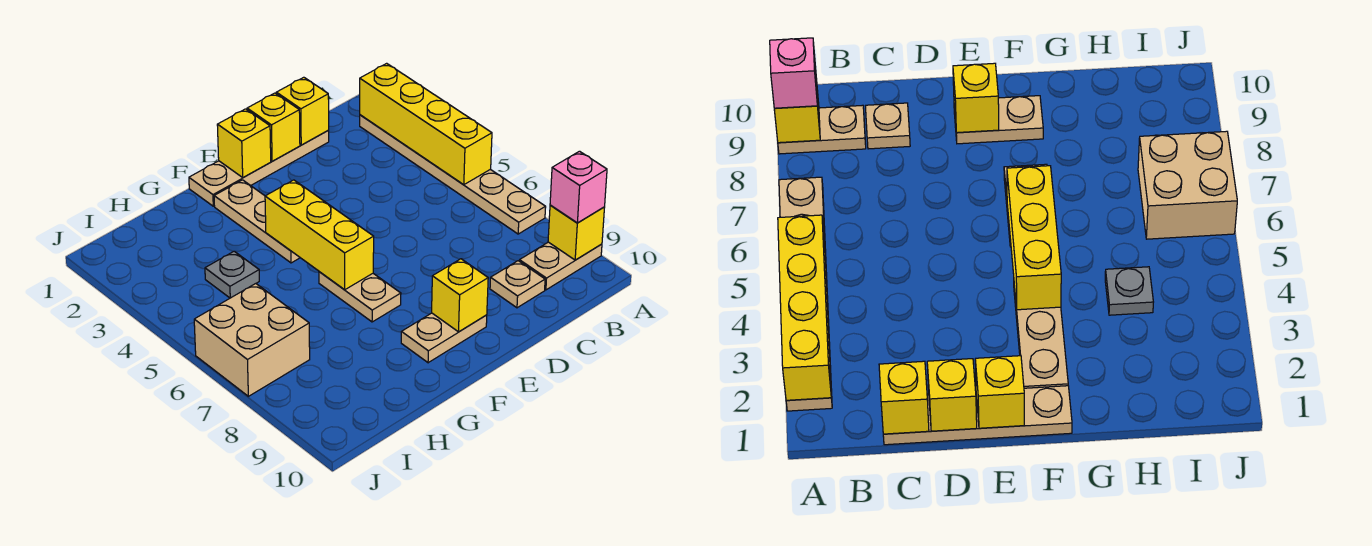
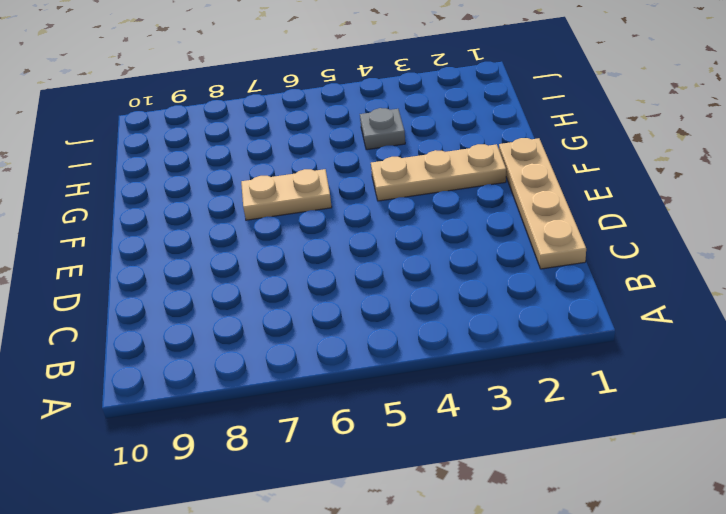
none -> tan 1x6 plate [360,115,546,234]
none -> tan 1x2 plate [519,242,602,290]
none -> tan 1x1 plate [490,261,545,308]

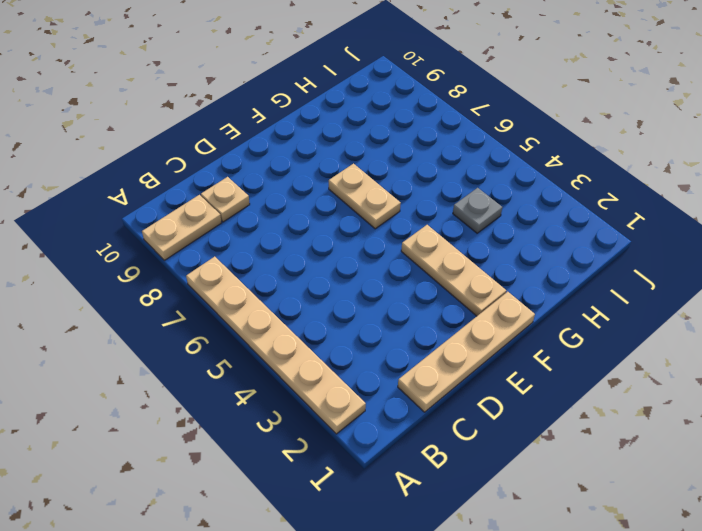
none -> tan 1x2 plate [401,313,487,363]
none -> tan 2x2 brick [194,284,310,396]
none -> yellow 1x4 brick [360,63,492,185]

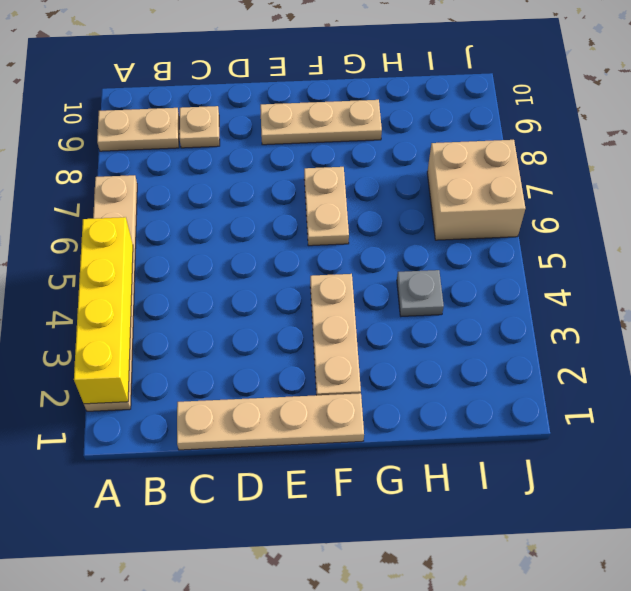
tan 1x3 plate [260,100,382,145] -> tan 1x2 plate [401,313,487,363]
none -> yellow 1x1 brick [548,205,605,260]
none -> yellow 1x1 brick [276,77,329,145]
none -> yellow 1x1 brick [247,93,300,161]

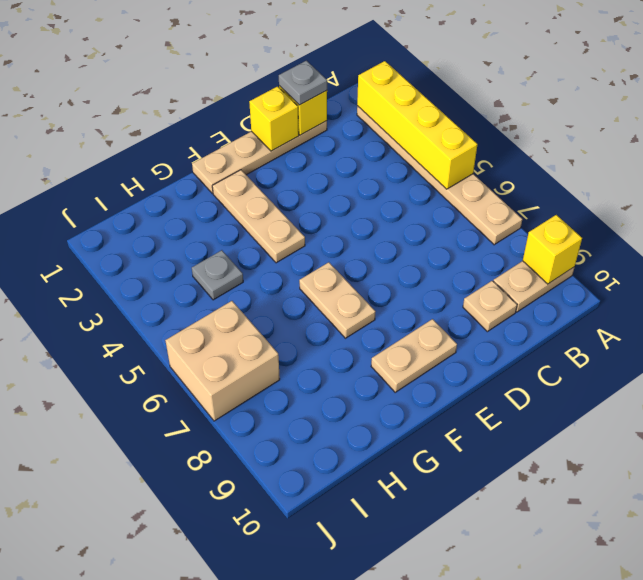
grey 1x1 plate [279,61,327,105] -> none
none -> yellow 1x1 brick [217,109,271,178]
none -> yellow 1x1 brick [432,259,488,332]
none -> yellow 1x3 brick [265,180,374,290]

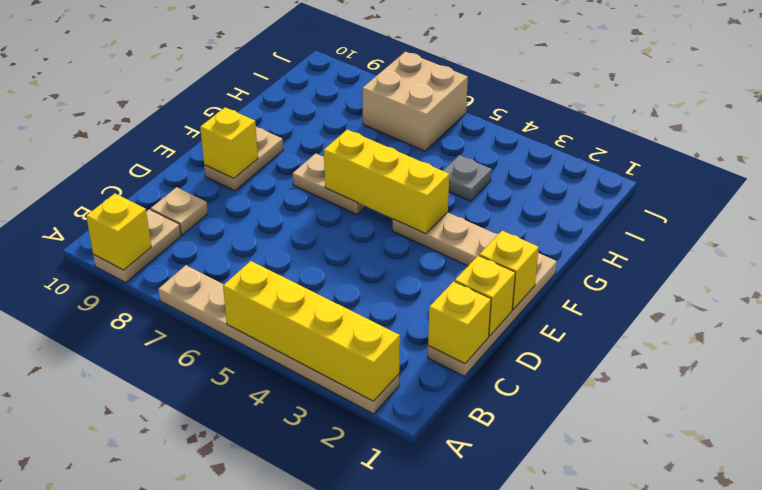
none -> pink 1x1 brick [550,151,607,223]

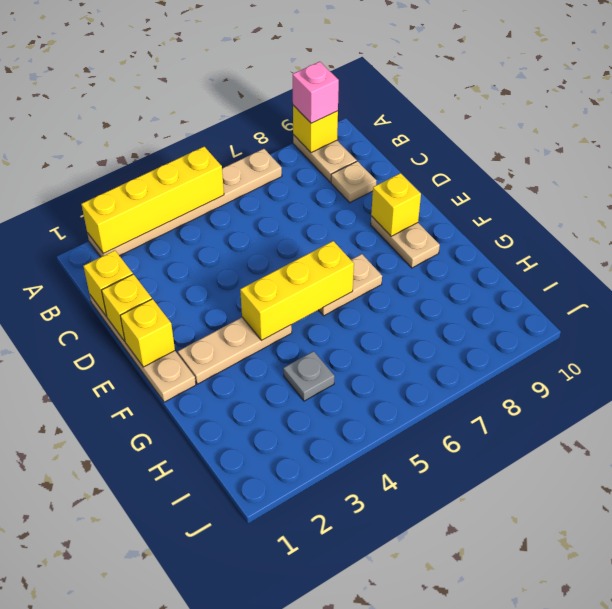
none -> tan 2x2 brick [194,284,310,396]

